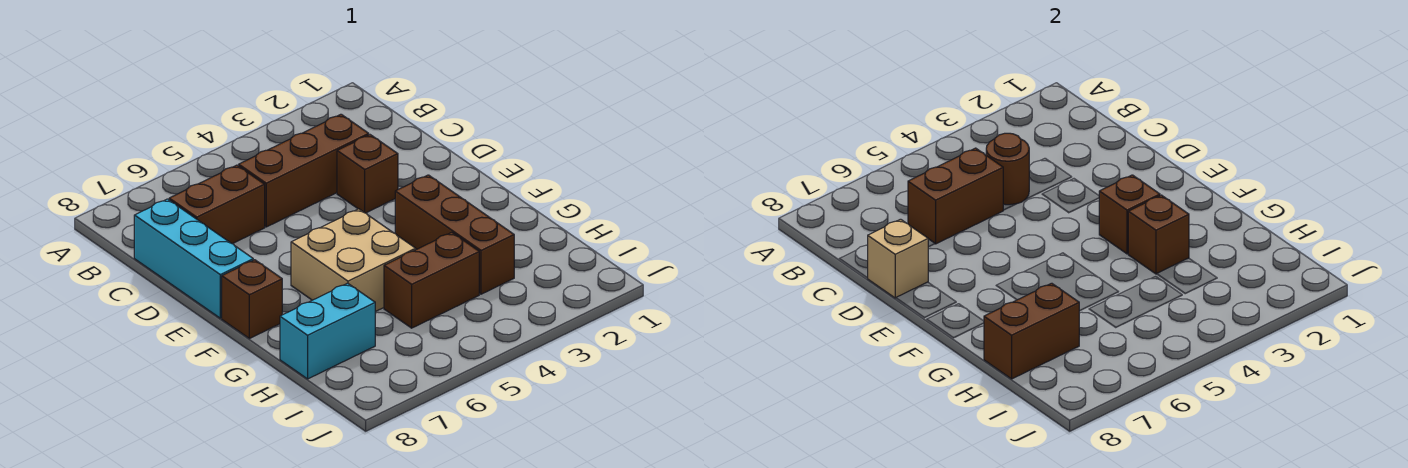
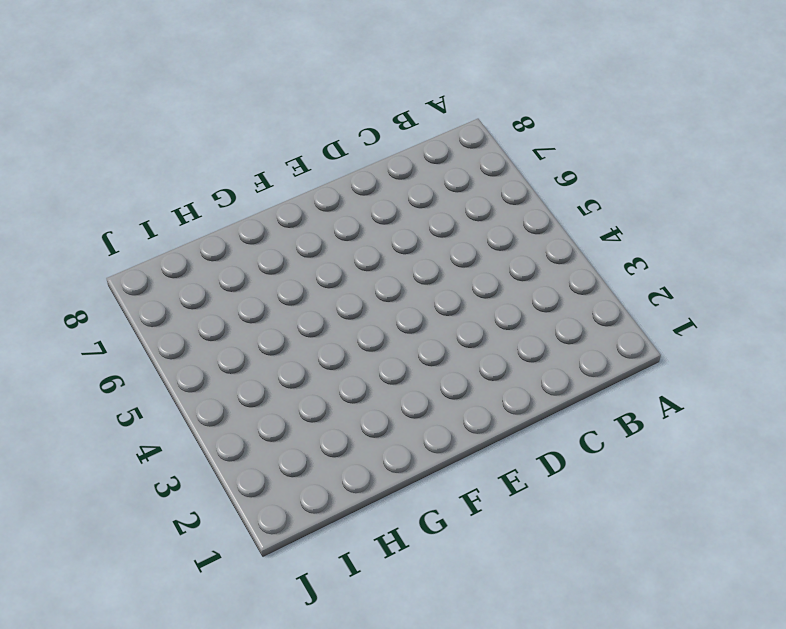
none -> brown 1x3 brick [239,114,369,227]
none -> brown 1x2 brick [169,165,265,244]
none -> cyan 1x3 brick [134,199,253,318]

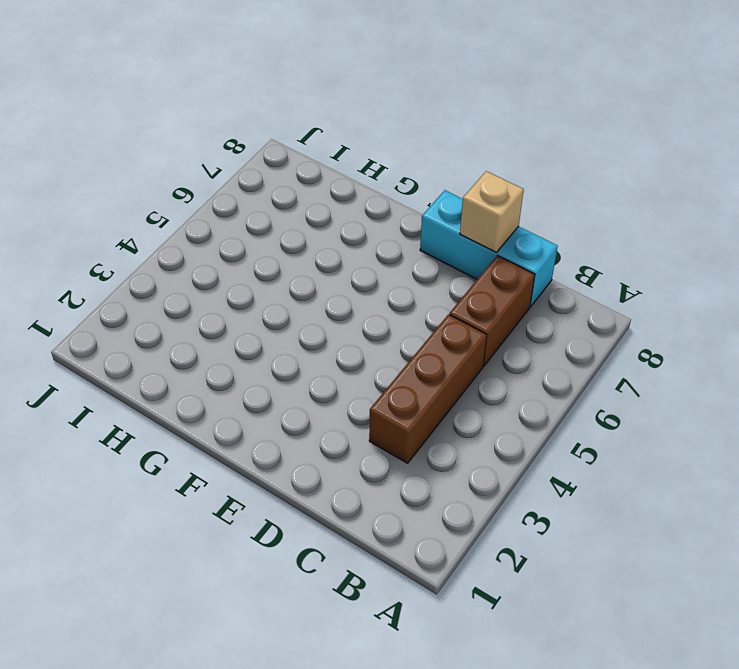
none -> brown 1x1 brick [337,135,398,213]
none -> brown 1x3 brick [395,175,514,294]
none -> tan 2x2 brick [291,209,416,312]

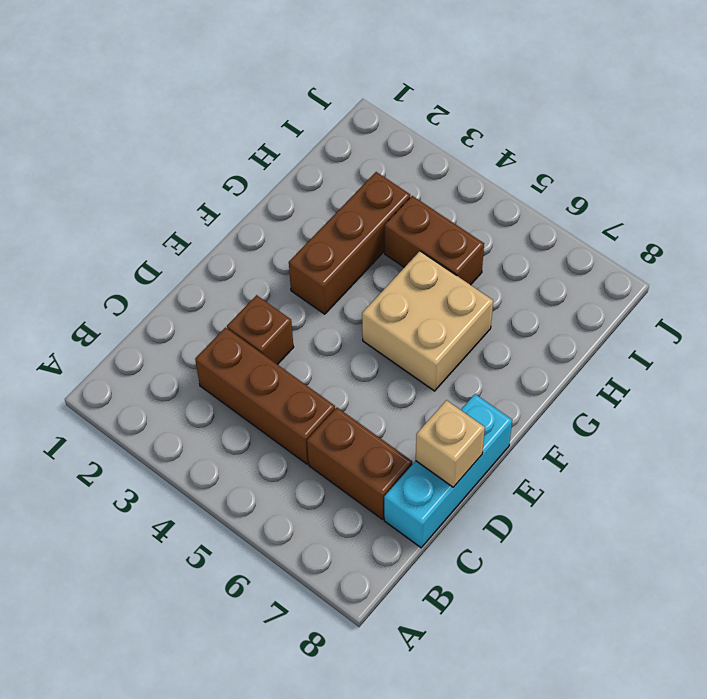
none -> brown 1x1 brick [222,260,282,339]
none -> cyan 1x2 brick [280,283,375,379]
none -> brown 1x1 round brick [986,133,1029,205]

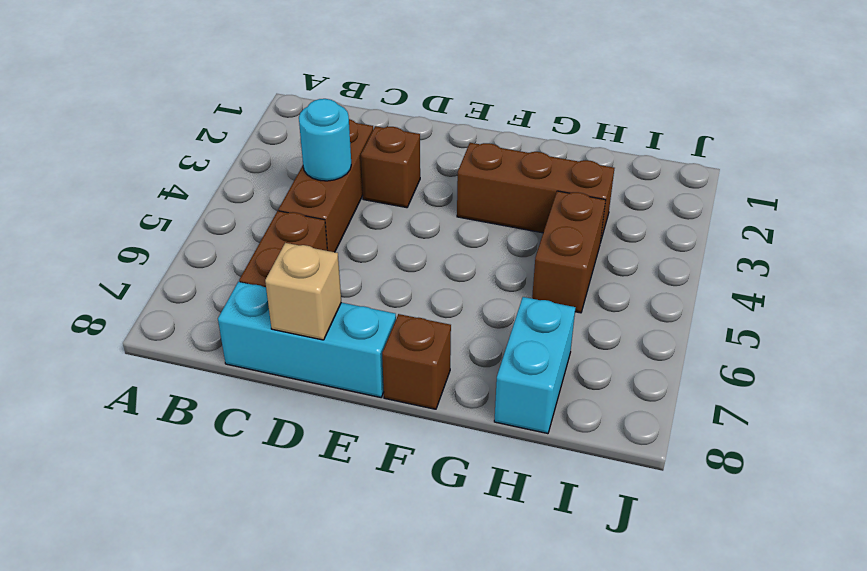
cyan 1x1 round brick [299,99,351,181] -> brown 1x1 round brick [986,133,1029,205]
none -> tan 2x2 brick [291,209,416,312]
none -> brown 1x2 brick [908,148,1003,244]
none -> brown 1x1 brick [1099,175,1160,254]

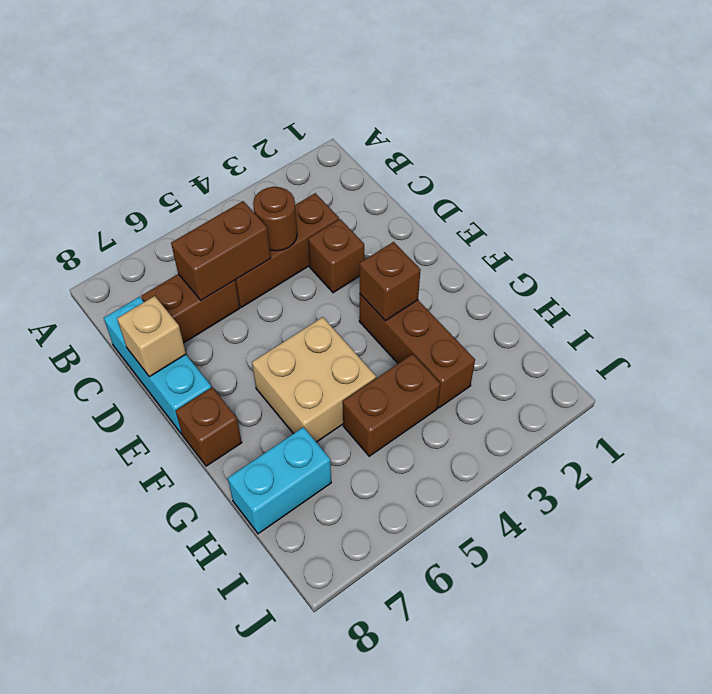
none -> brown 1x1 brick [1128,195,1189,274]
none -> brown 1x2 brick [984,283,1079,379]

